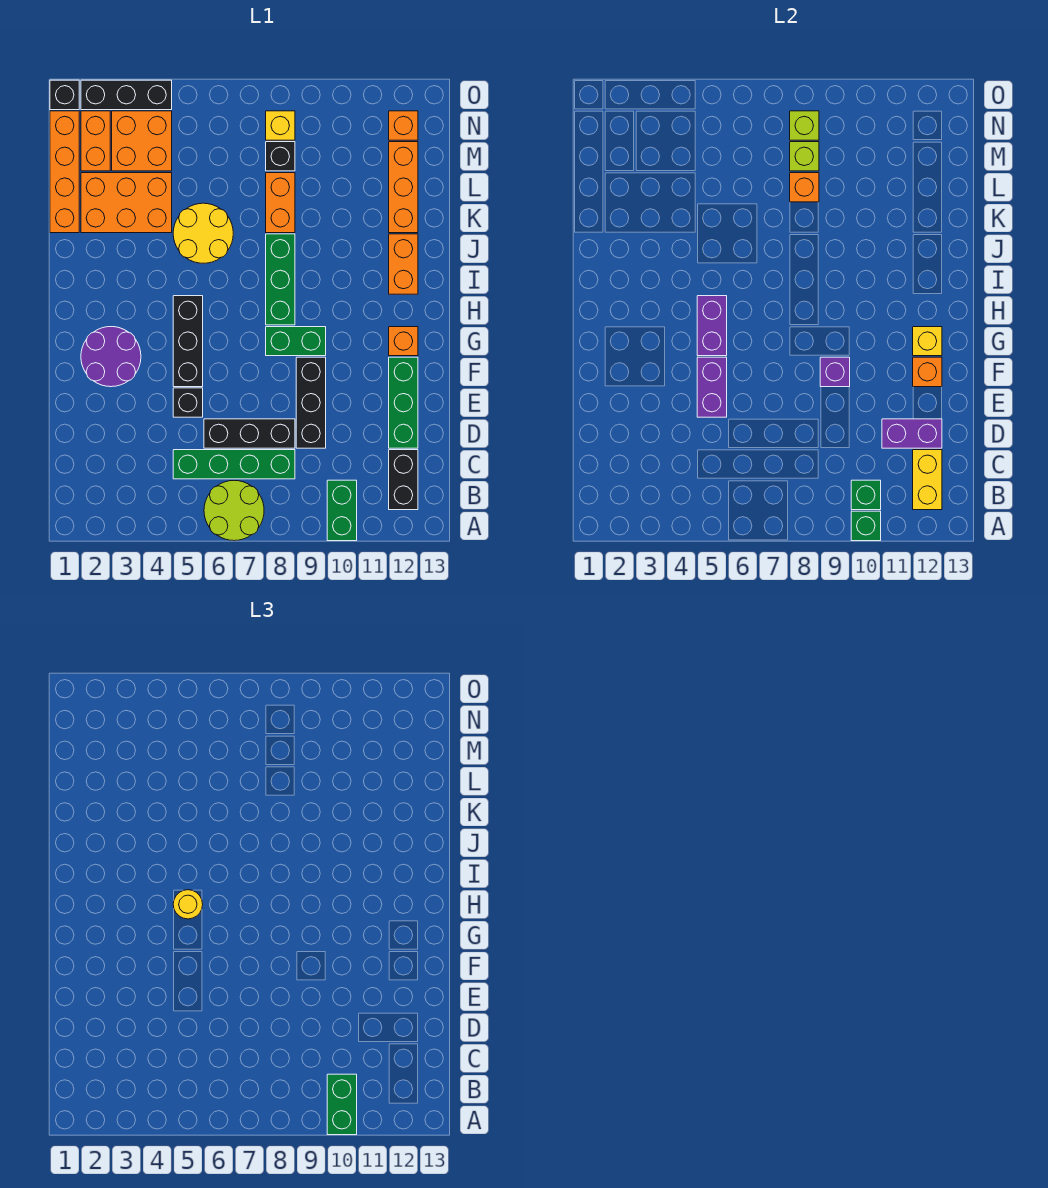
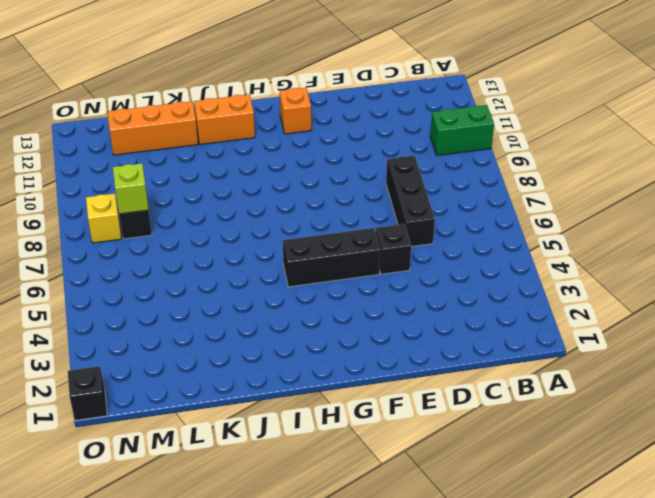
none -> lime 2x2 round brick [204,480,264,541]
none -> black 1x2 brick [389,450,418,510]
none -> green 1x4 brick [173,450,295,479]
none -> black 1x3 brick [296,357,326,448]

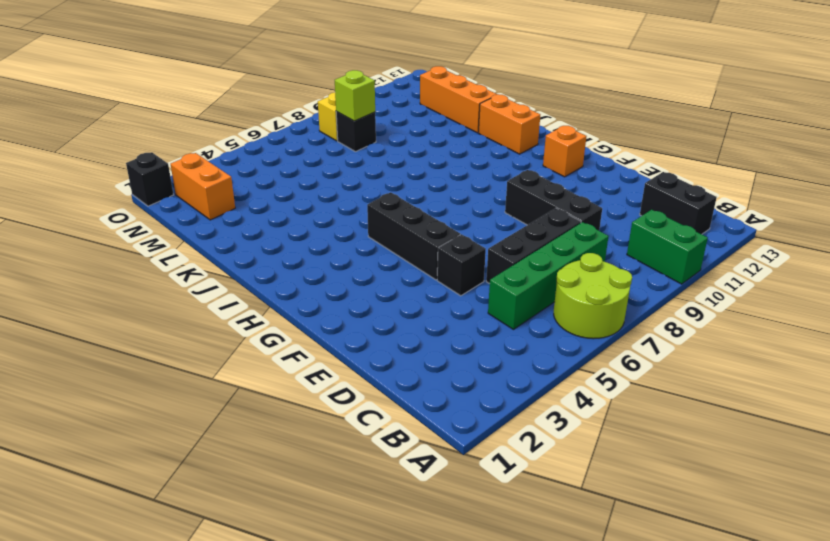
none -> green 1x3 brick [389,357,418,448]
none -> purple 2x2 round brick [81,327,141,387]
none -> green 1x2 brick [266,327,326,356]
none -> green 1x3 brick [266,234,295,325]

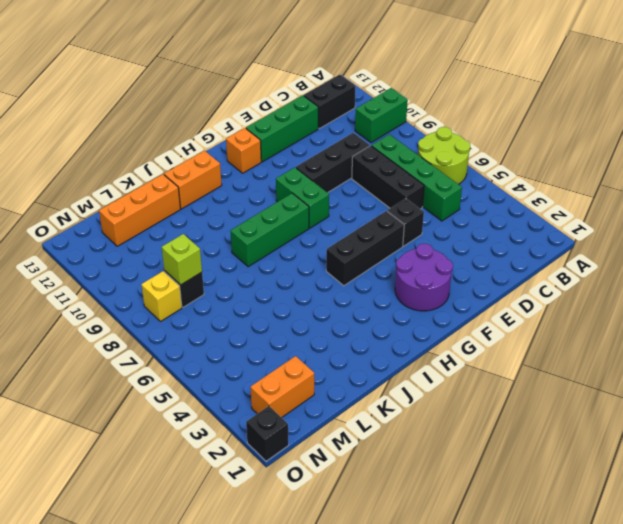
none -> yellow 2x2 round brick [173,203,233,263]
none -> orange 1x4 brick [50,111,79,233]
none -> orange 2x3 brick [81,173,172,233]
none -> orange 1x2 brick [266,173,295,233]

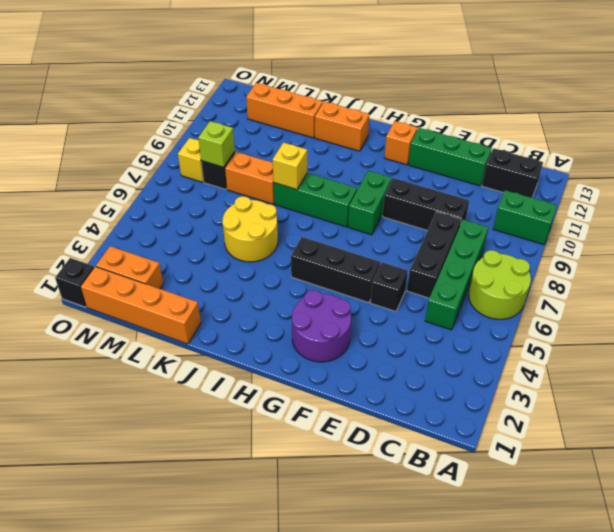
yellow 1x1 brick [273,143,307,189] -> yellow 1x1 brick moved to [913,327,942,356]
none -> orange 2x3 brick [81,173,172,233]
none -> orange 2x2 brick [112,111,172,171]
none -> orange 1x1 brick [389,111,418,140]
none -> black 1x3 brick [81,80,172,110]

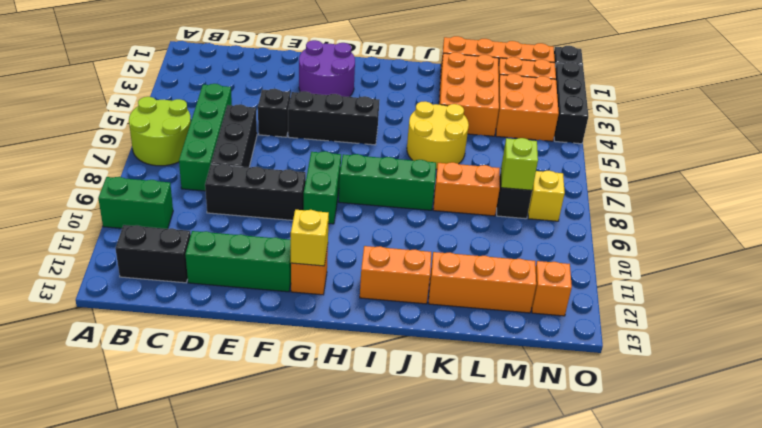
none -> green 1x1 brick [851,511,881,541]
none -> green 1x1 brick [851,480,881,510]
none -> yellow 1x2 brick [913,450,942,510]
none -> purple 1x2 brick [882,419,942,448]

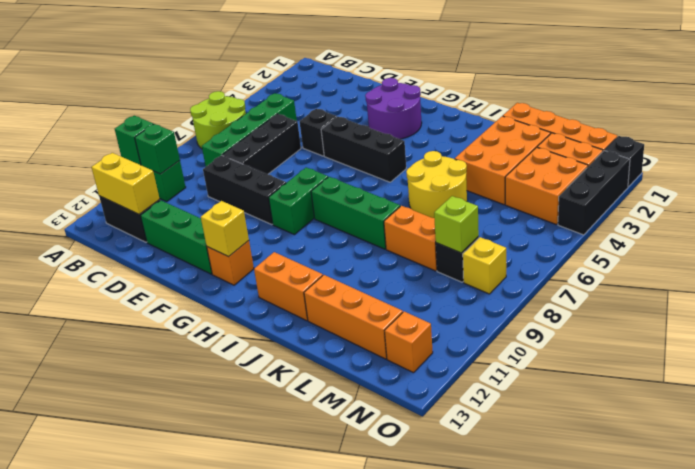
none -> purple 1x2 brick [882,419,942,448]
none -> purple 1x2 brick [697,357,727,417]
none -> purple 1x1 brick [820,357,850,387]
none -> orange 1x1 brick [913,357,942,387]

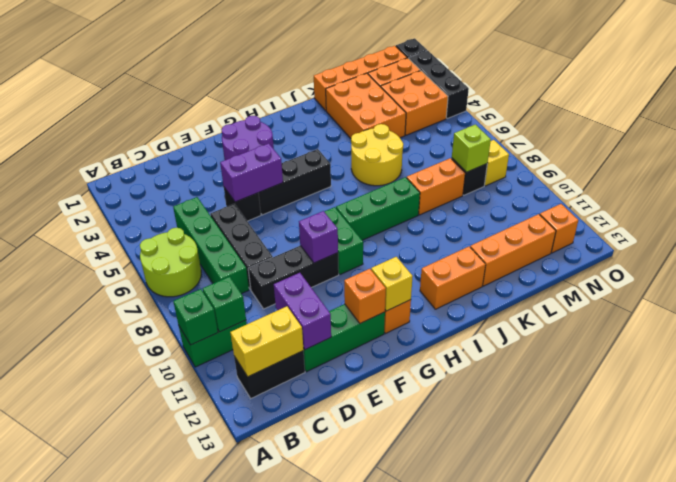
none -> purple 1x2 brick [697,296,727,356]
none -> orange 1x1 brick [790,173,819,202]
none -> lime 1x1 brick [790,111,819,140]
none -> green 1x2 brick [327,1074,357,1135]

